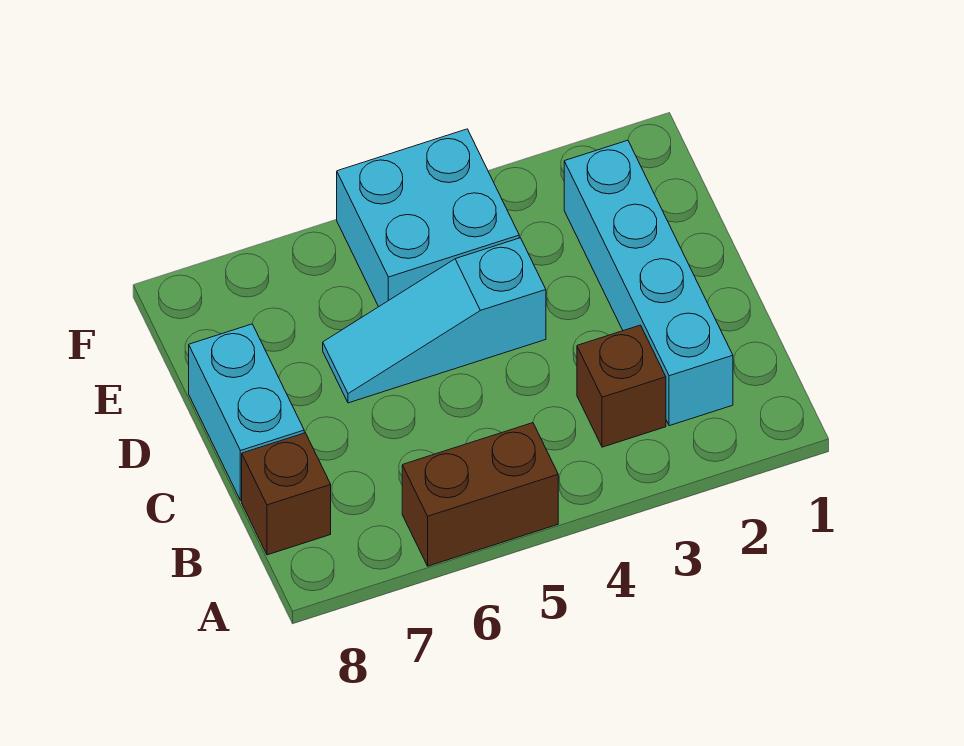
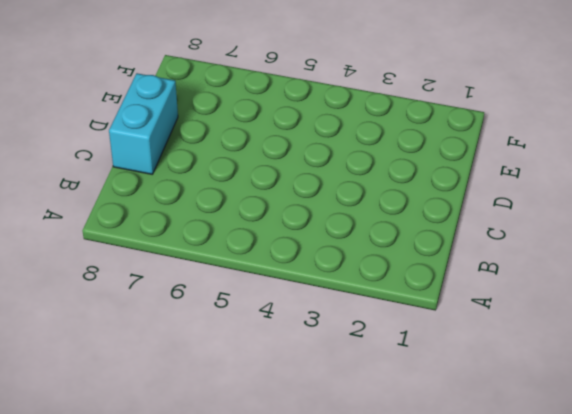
none -> brown 1x2 brick [402,423,558,566]
none -> cyan 1x4 brick [564,140,733,426]

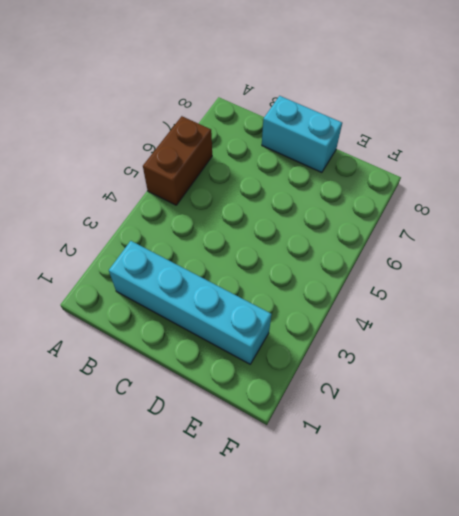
none -> brown 1x1 brick [577,325,666,447]
none -> brown 1x1 brick [242,433,331,555]

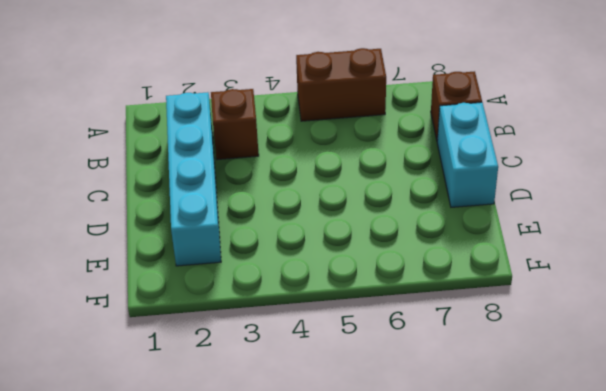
none -> cyan 1x3 slope [323,238,546,403]
none -> cyan 2x2 brick [337,129,519,307]

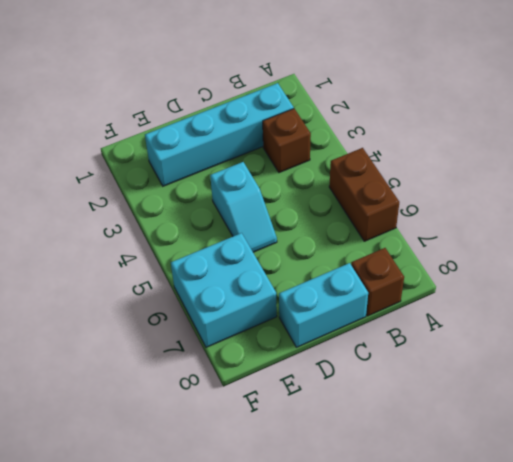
cyan 1x2 slope [210,162,277,252] -> cyan 1x3 slope [323,238,546,403]
cyan 2x2 brick [171,233,277,347] -> cyan 2x2 brick moved to [337,129,519,307]

